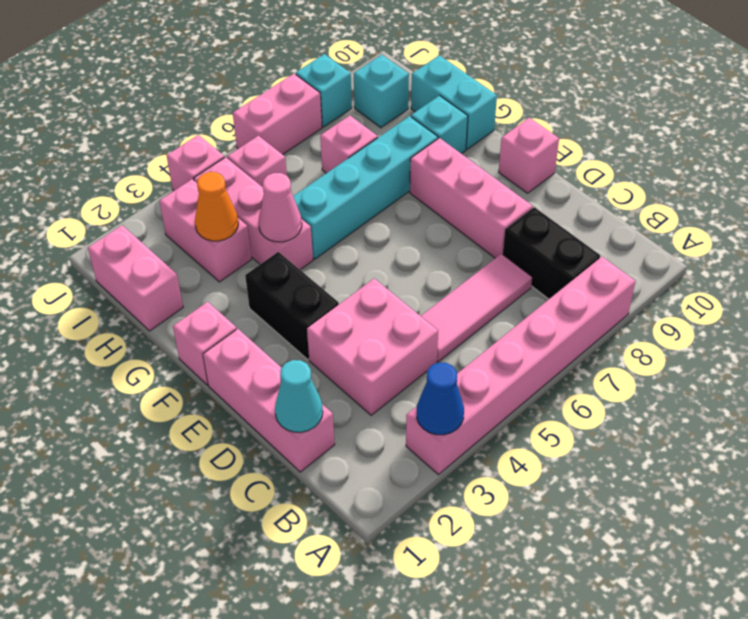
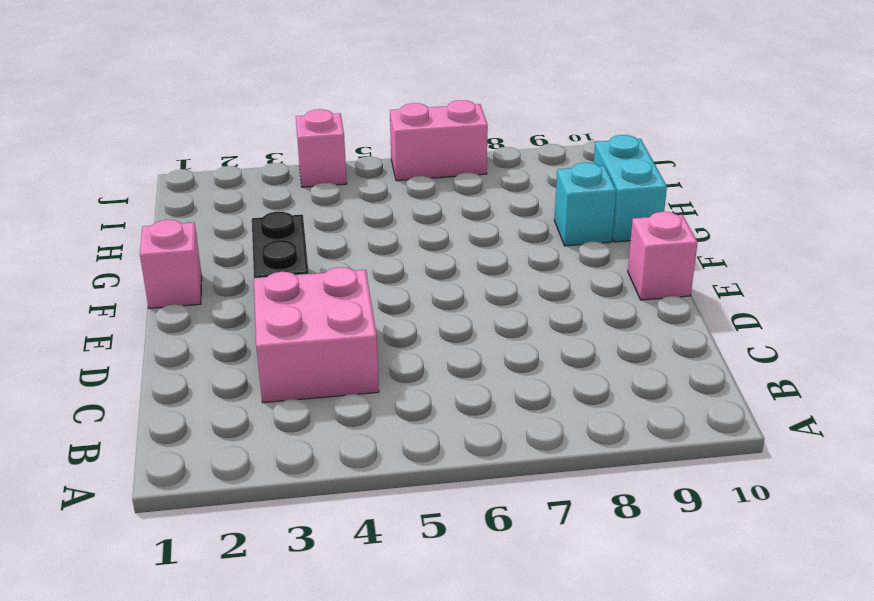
none -> pink 1x6 brick [406,257,635,475]
none -> black 1x2 brick [503,207,600,299]
none -> pink 1x3 brick [203,329,335,472]

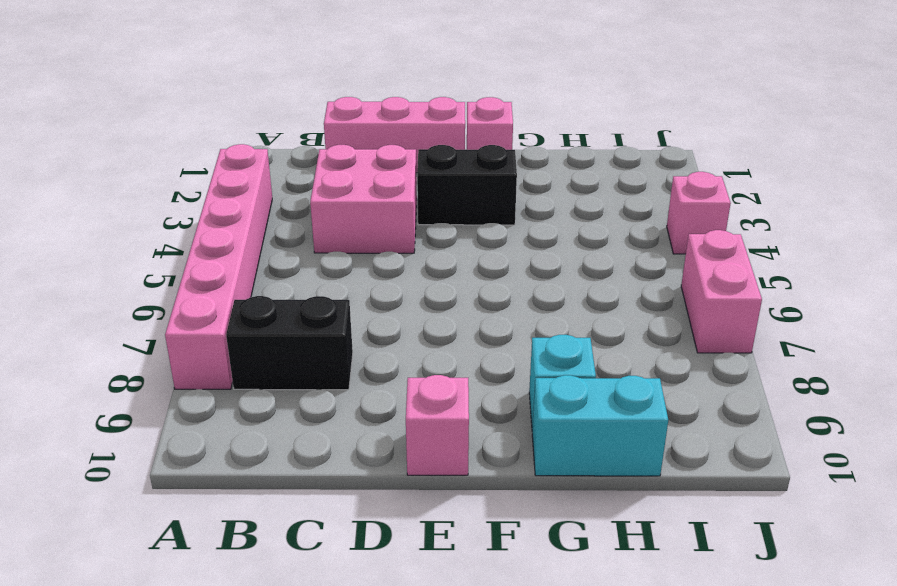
none -> pink 1x3 tile [421,254,532,362]
none -> pink 1x3 brick [410,138,533,258]
none -> pink 1x3 brick [194,157,313,270]

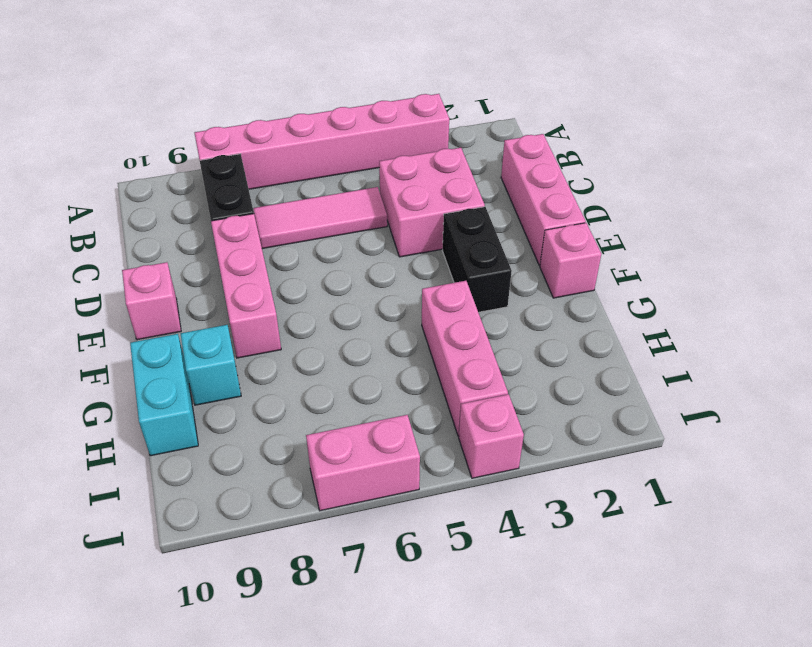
none -> cyan 1x4 brick [293,116,438,259]
none -> pink 1x2 brick [88,225,183,331]
none -> pink 1x2 brick [159,179,251,282]

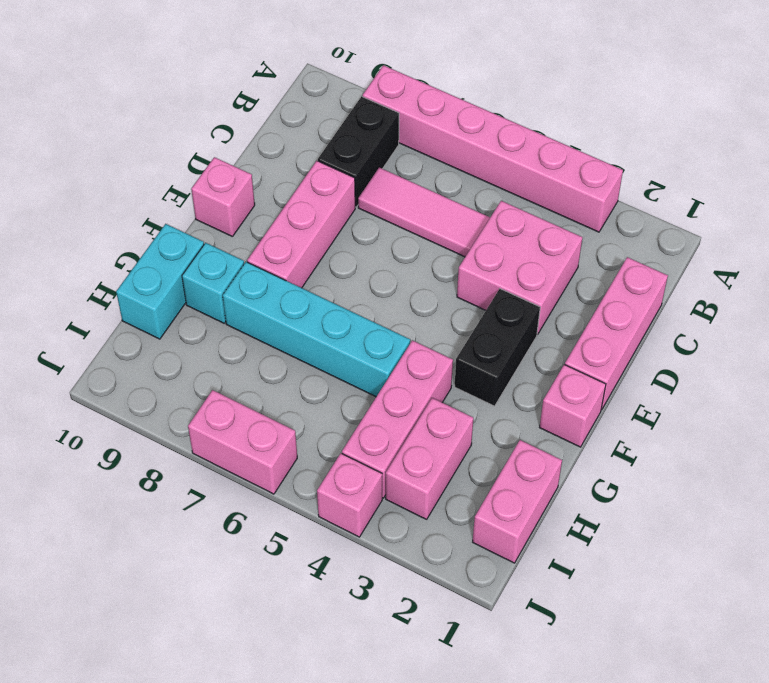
none -> pink 1x1 brick [320,116,378,173]
none -> pink 1x1 brick [227,136,287,187]
none -> cyan 1x1 brick [354,55,409,128]

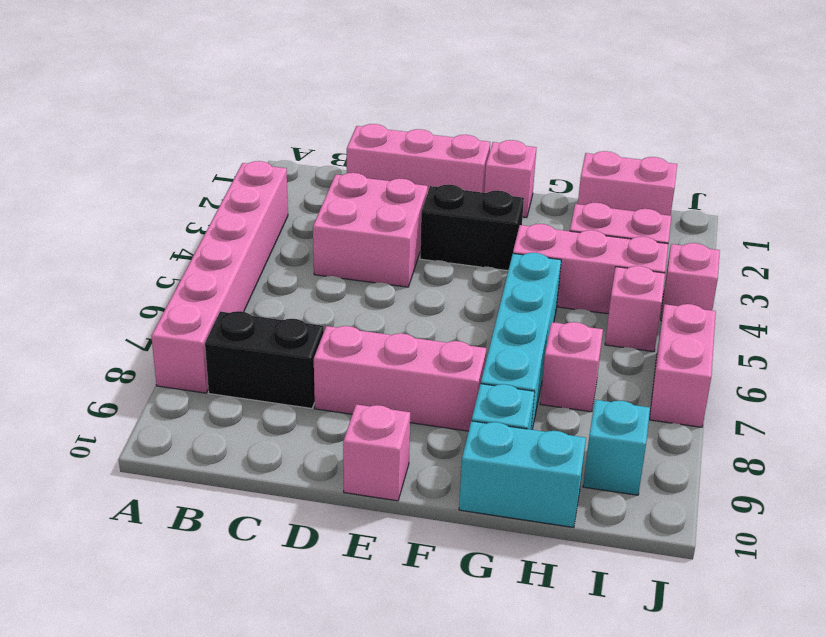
none -> pink 1x3 tile [421,254,532,362]
none -> cyan 1x1 brick [296,54,352,127]
none -> blue 1x1 cone [417,363,464,435]

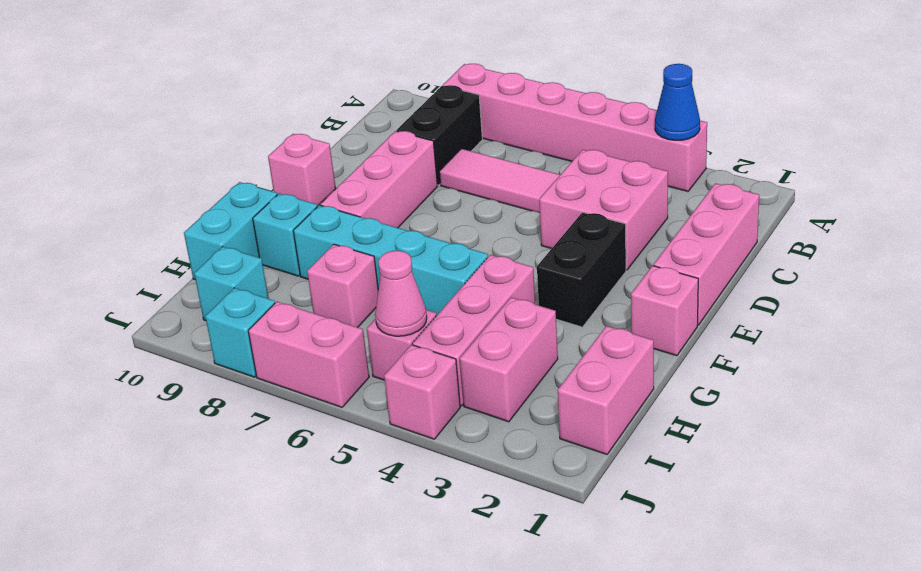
pink 1x1 cone [375,251,427,336] -> pink 1x1 cone moved to [259,173,302,242]
none -> cyan 1x1 cone [275,360,323,432]
none -> orange 1x1 cone [195,172,238,241]

